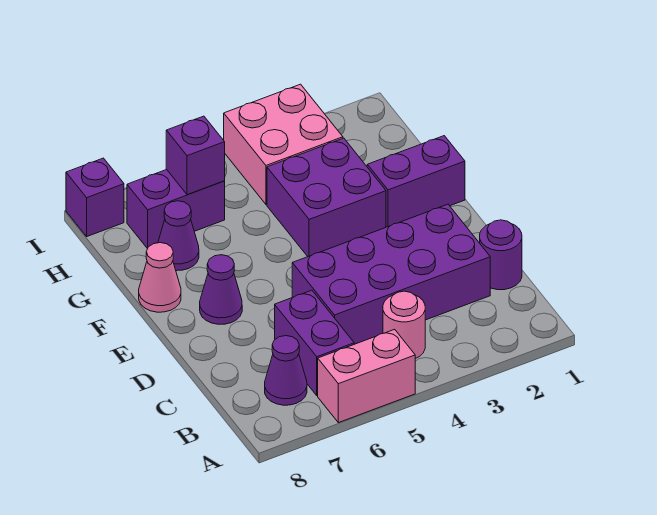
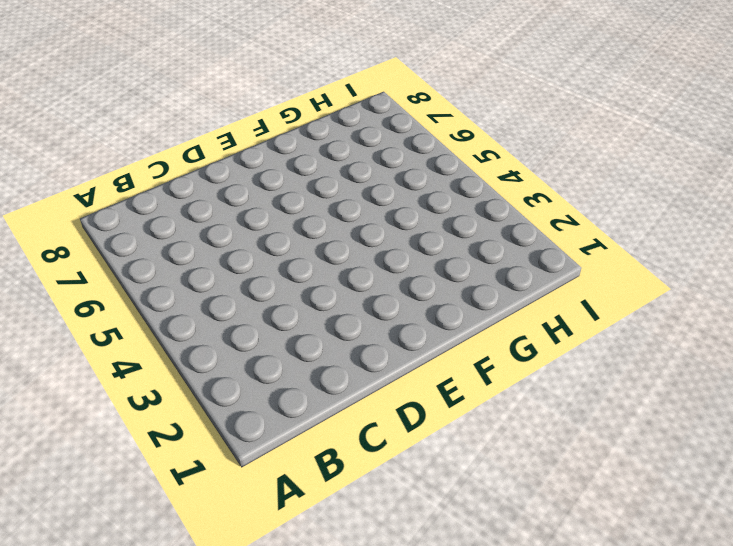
none -> pink 1x2 brick [318,329,415,423]
none -> pink 1x1 round brick [383,291,425,359]
none -> purple 1x2 brick [275,290,354,396]

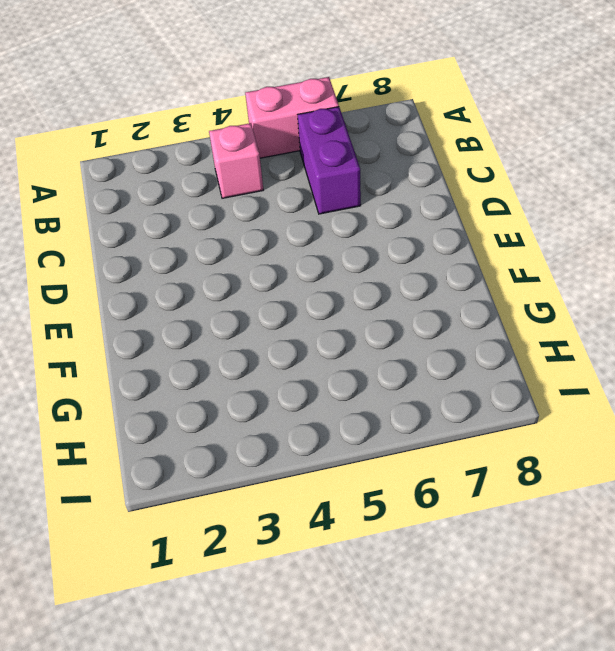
pink 1x1 brick [209,123,263,198] -> pink 1x1 round brick [383,291,425,359]
none -> purple 1x1 cone [265,336,307,405]
none -> purple 1x1 round brick [480,220,522,290]
none -> purple 2x4 brick [292,204,490,344]

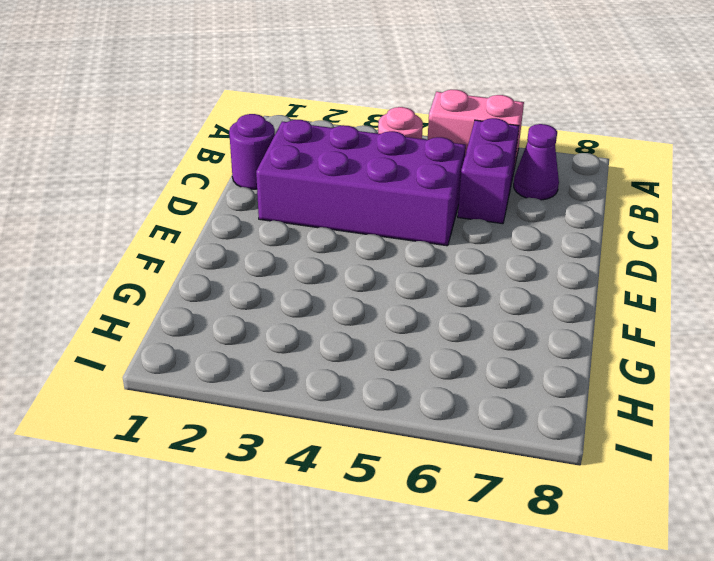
none -> purple 1x1 cone [200,255,242,324]
none -> purple 1x2 brick [367,136,465,227]
none -> purple 2x2 brick [267,138,386,256]

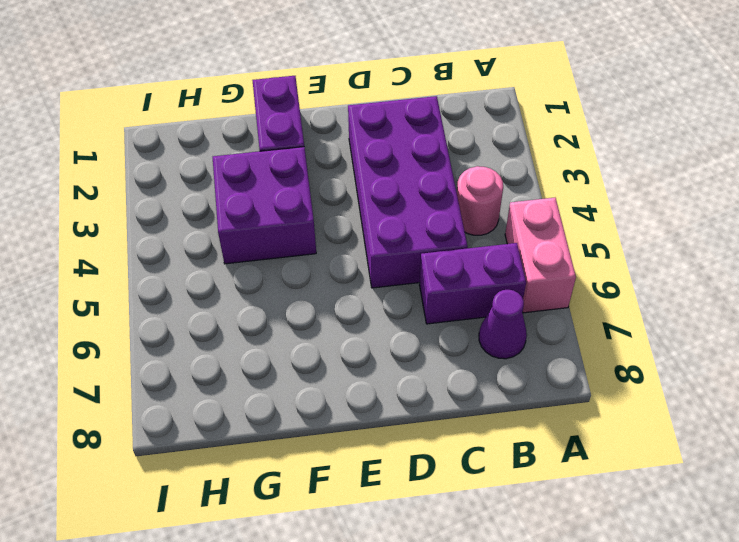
none -> purple 1x1 round brick [480,220,522,290]
none -> purple 1x1 cone [200,255,242,324]
none -> pink 1x1 cone [139,243,181,312]

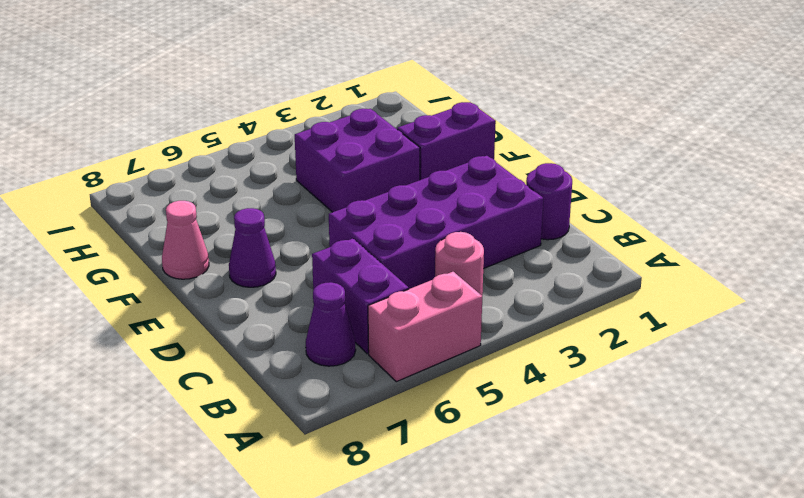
none -> purple 1x1 cone [158,201,199,271]
none -> pink 2x2 brick [224,84,343,204]
none -> purple 1x2 brick [127,170,225,249]

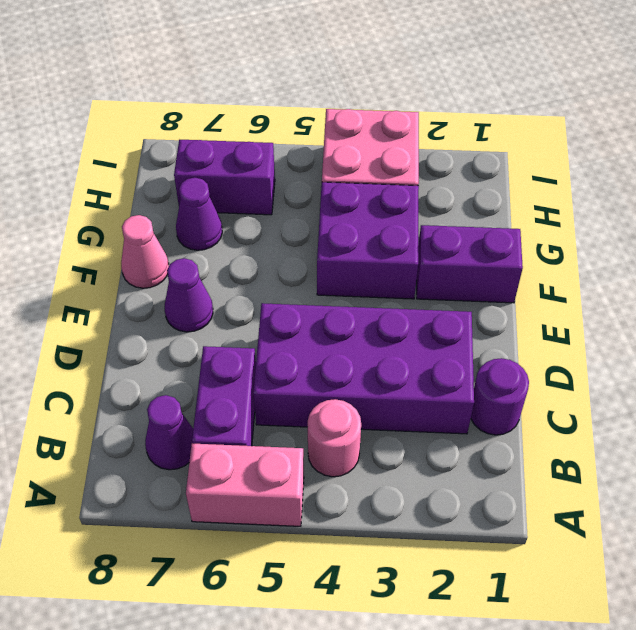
none -> purple 1x1 brick [66,158,124,236]
none -> purple 1x1 brick [166,116,225,195]

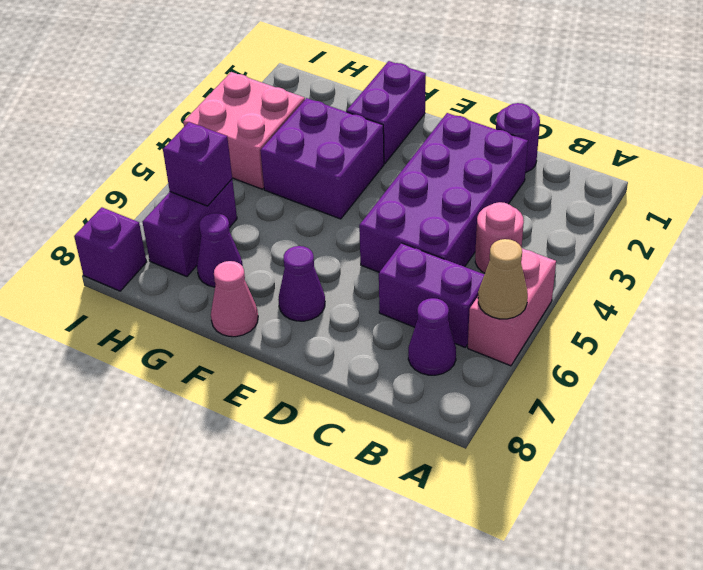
tan 1x1 cone [478,239,528,319] -> none

